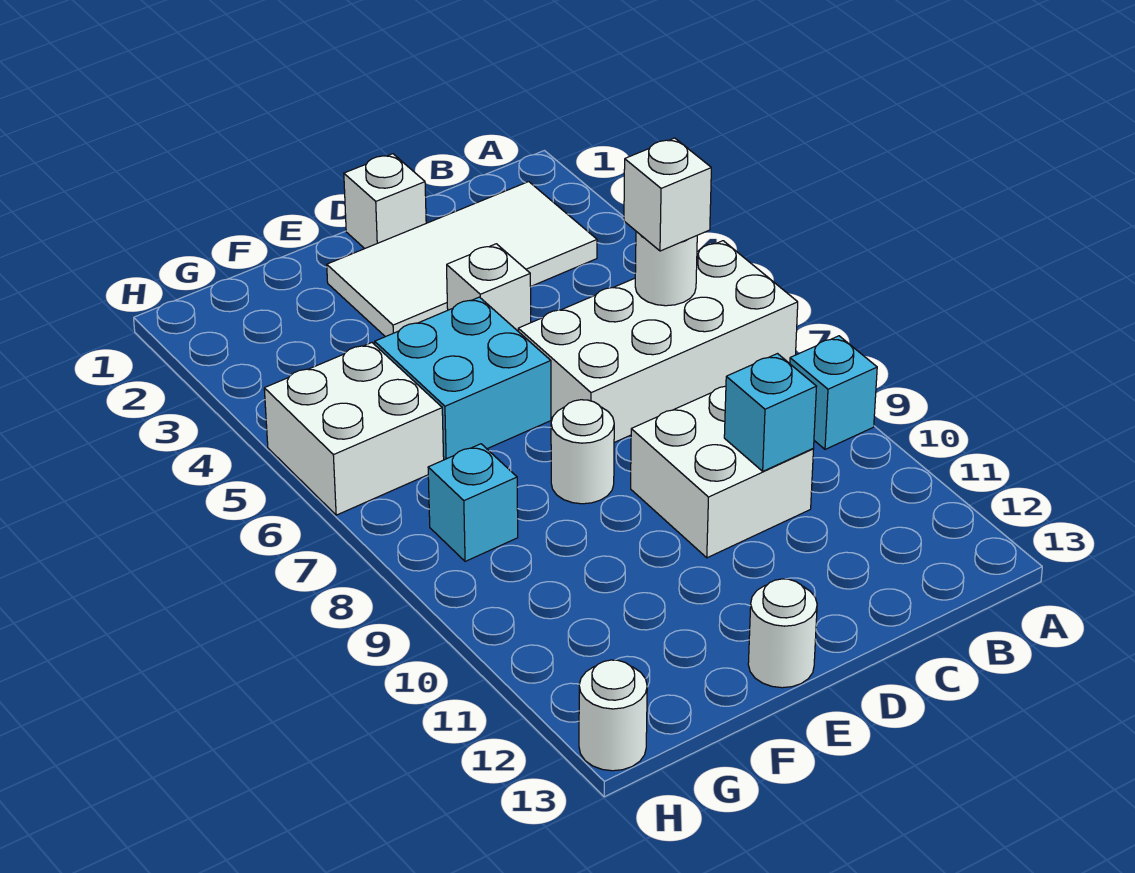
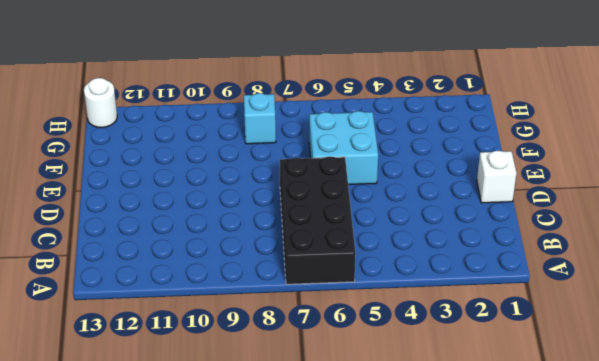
black 2x4 brick [280,156,356,284] -> white 2x4 brick [518,241,798,442]
none -> cyan 1x1 brick [790,336,877,449]
none -> white 2x4 tile [327,182,597,337]
none -> white 2x2 brick [631,386,813,558]

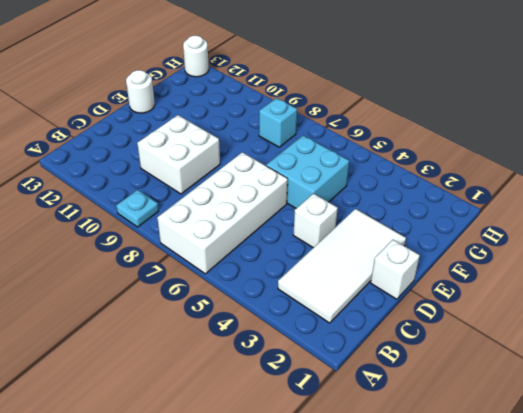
cyan 1x1 plate [116,190,159,227] -> cyan 1x1 brick [790,336,877,449]
none -> white 1x1 round brick [551,400,614,504]
none -> white 2x2 brick [264,343,444,515]
none -> white 1x1 round brick [635,232,697,306]

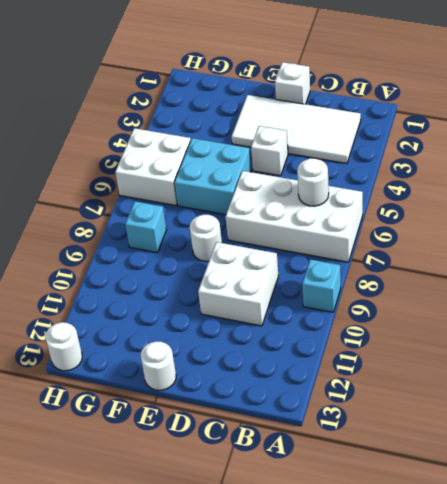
none -> cyan 1x1 brick [724,354,817,471]
none -> white 1x1 brick [624,138,711,251]

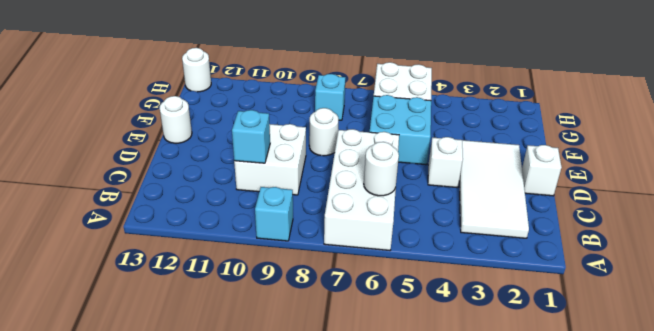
none -> white 1x1 brick [624,138,711,251]

